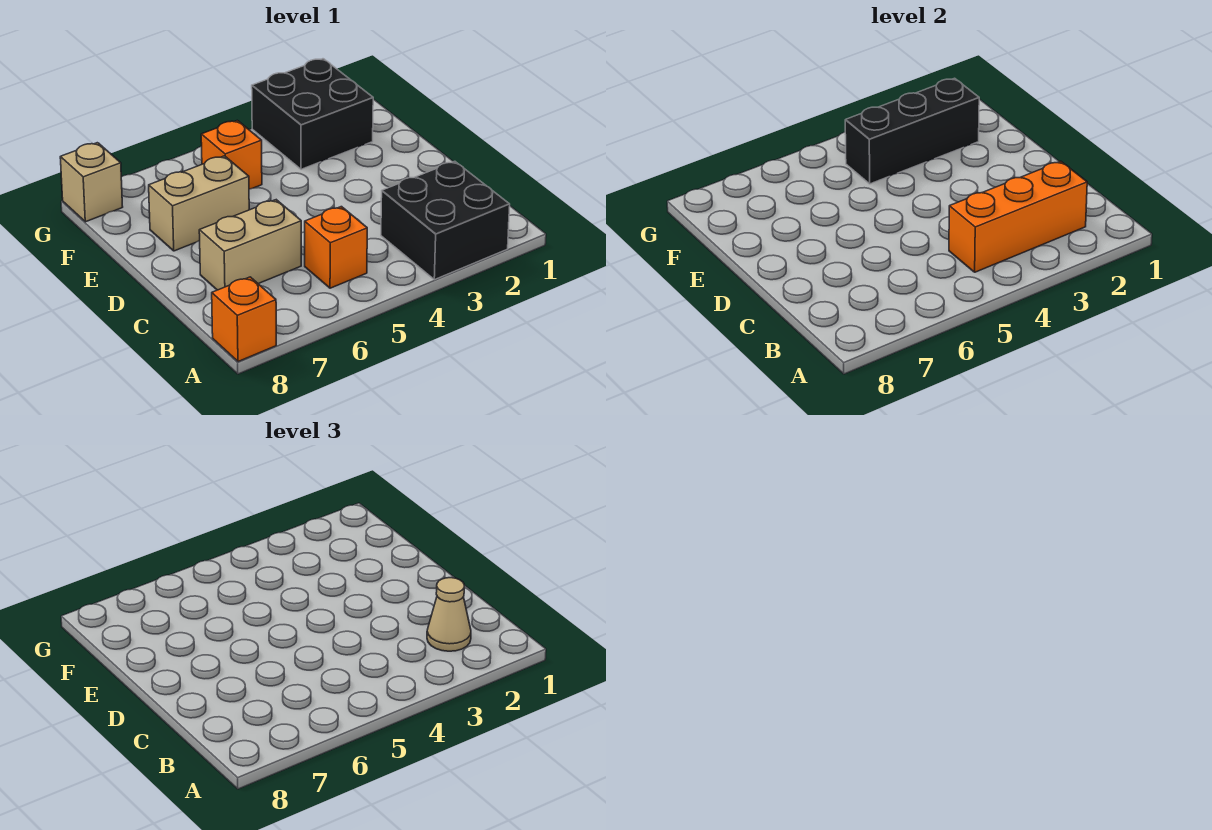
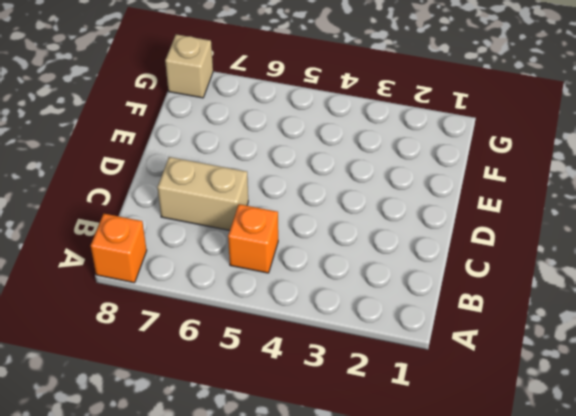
none -> black 2x2 brick [381,161,510,280]
none -> tan 1x2 brick [149,156,249,251]

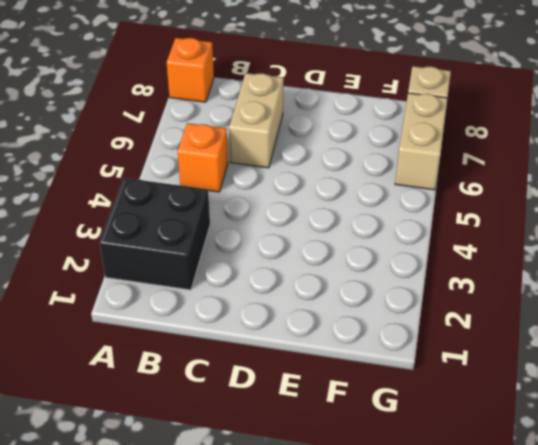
tan 1x2 brick [395,93,447,190] -> tan 1x2 brick moved to [149,156,249,251]
none -> black 2x2 brick [252,59,373,169]
none -> orange 1x1 brick [201,120,262,189]

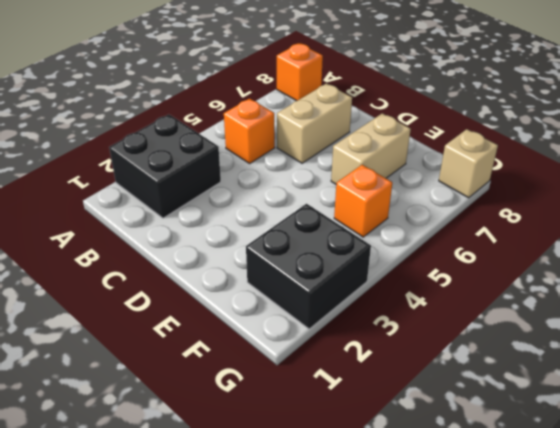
none -> orange 1x3 brick [949,161,1087,272]
none -> black 1x3 brick [845,78,979,184]

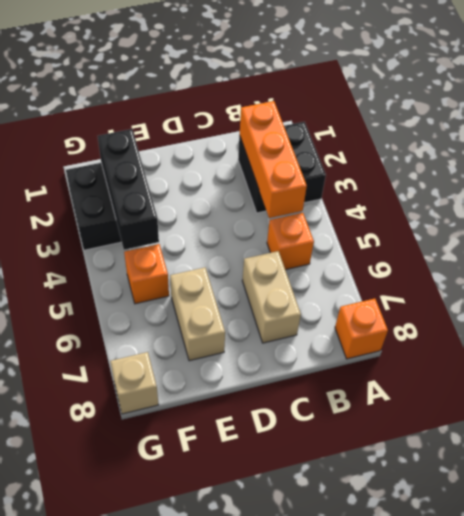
none -> tan 1x1 cone [427,578,471,651]

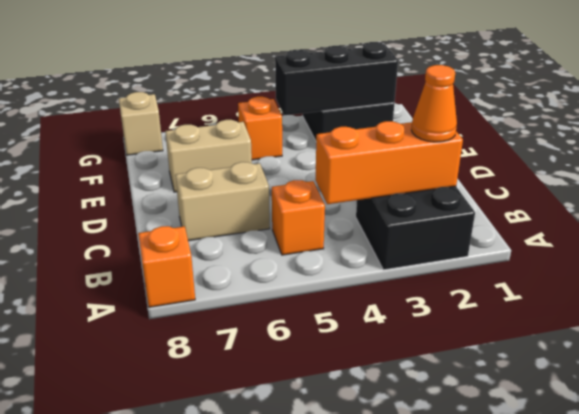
orange 1x1 cone [411,65,457,142] -> tan 1x1 cone [427,578,471,651]

